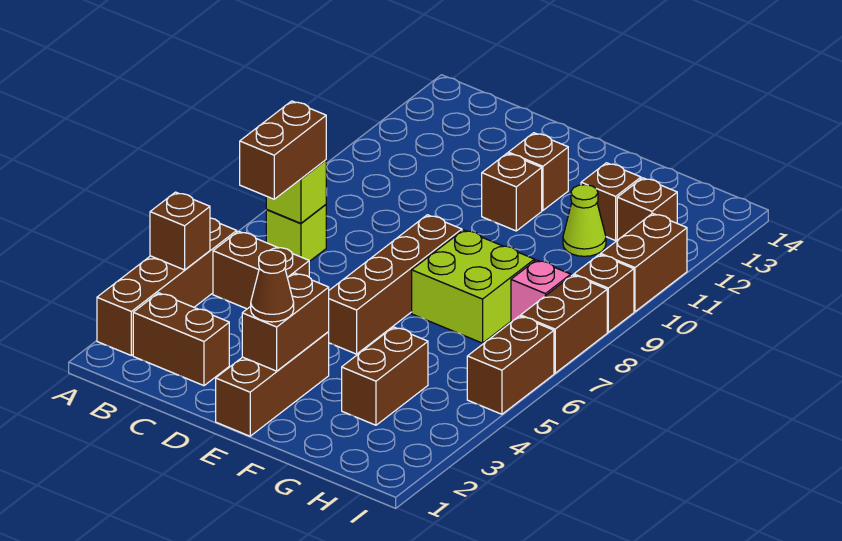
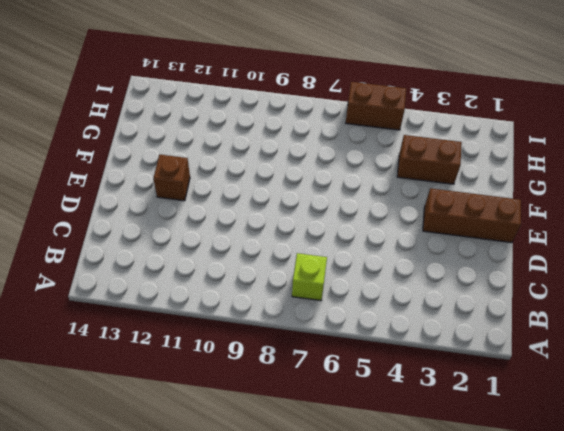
none -> brown 1x4 brick [97,218,237,355]
none -> brown 1x2 brick [133,293,229,386]
none -> brown 1x2 brick [213,231,309,309]

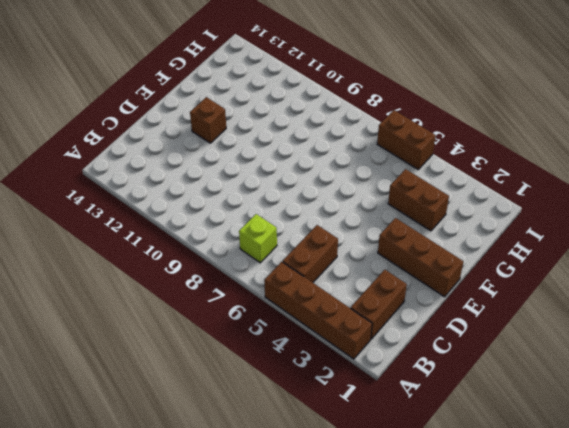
none -> brown 1x4 brick [328,215,462,354]
none -> brown 1x1 brick [482,153,542,231]
none -> lime 2x2 brick [412,230,535,343]

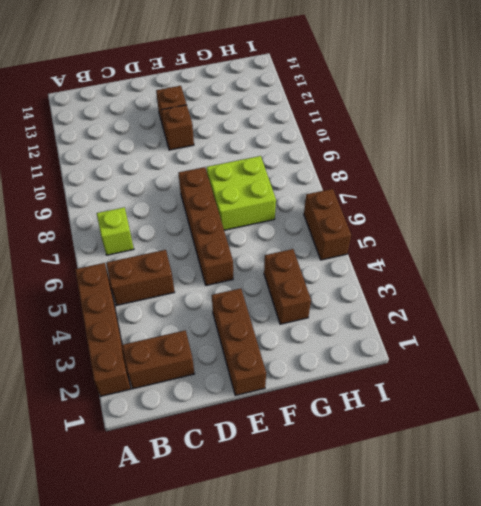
none -> lime 1x1 cone [563,185,606,256]
none -> brown 1x1 brick [581,163,641,240]
none -> pink 1x1 brick [511,260,571,322]

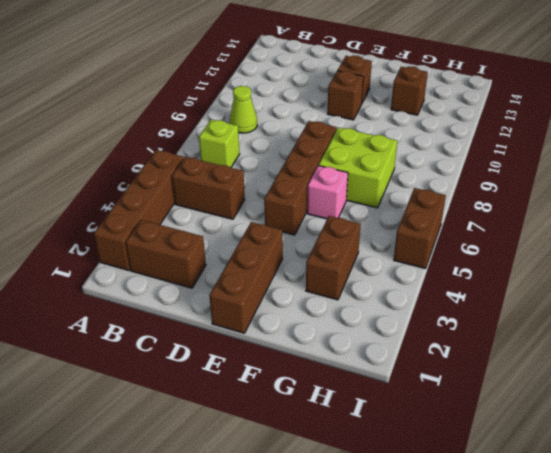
lime 1x1 cone [229,86,257,133] -> lime 1x1 cone moved to [563,185,606,256]
pink 1x1 brick [307,166,348,219] -> pink 1x1 brick moved to [511,260,571,322]
none -> brown 1x1 brick [617,178,677,240]
none -> brown 1x2 brick [521,275,607,373]
none -> brown 1x1 brick [574,254,634,332]

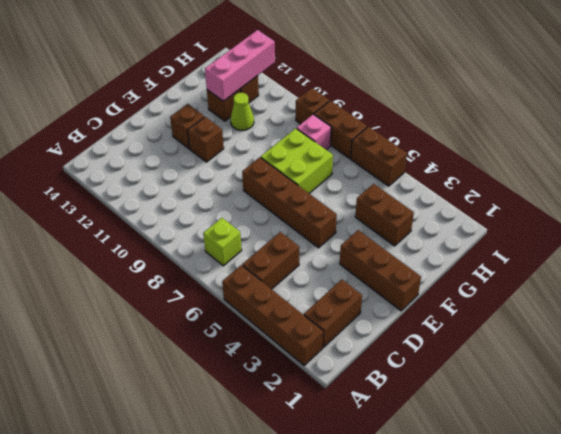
pink 1x3 brick [205,30,275,101] -> none
none -> brown 1x2 brick [601,213,687,312]
none -> brown 1x1 brick [150,192,210,270]
none -> lime 1x1 brick [266,160,326,224]

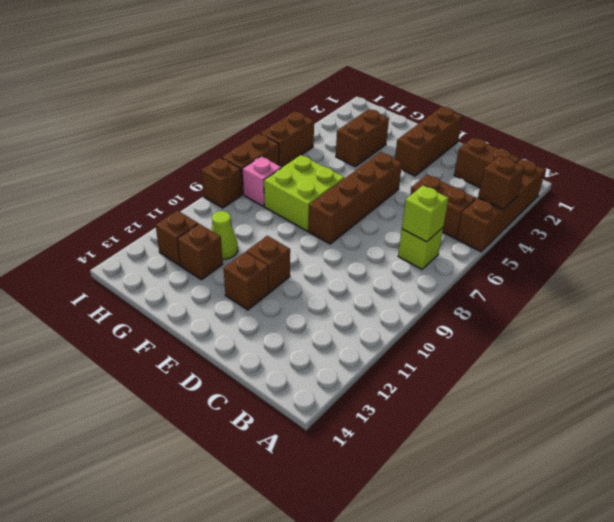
none -> brown 1x2 brick [601,213,687,312]
none -> brown 1x2 brick [242,273,329,371]
none -> brown 1x2 brick [240,101,326,199]

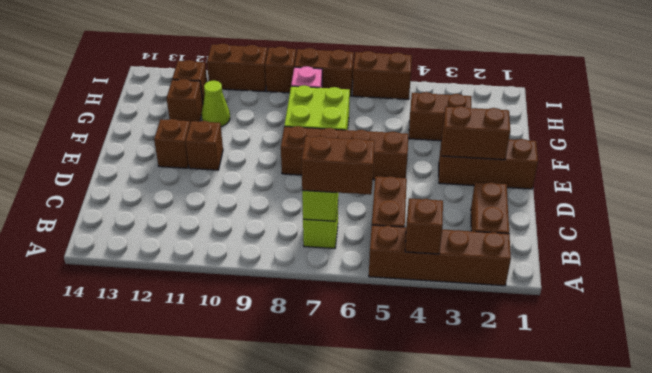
none -> brown 1x1 cone [251,250,294,322]

